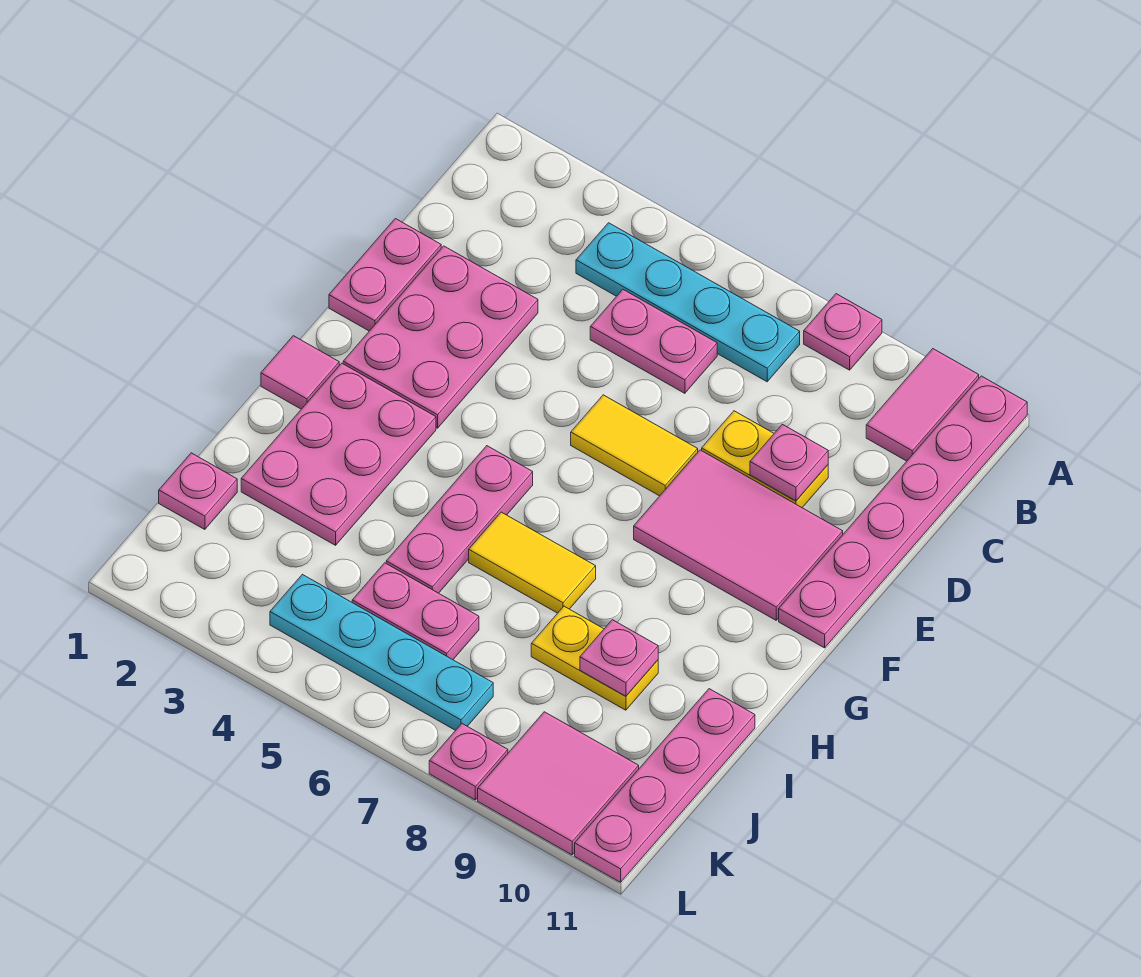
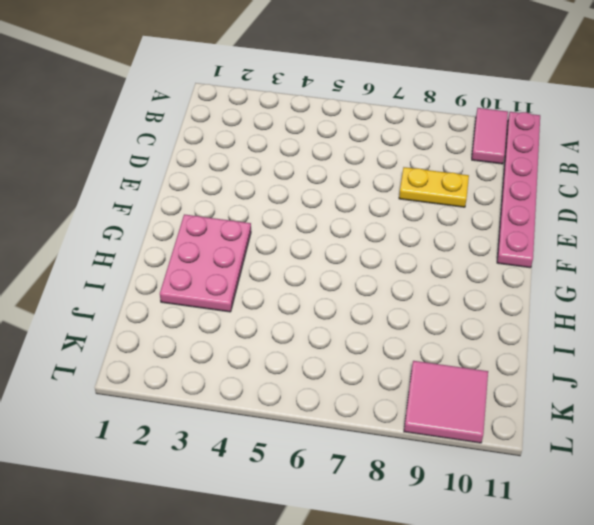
none -> pink 1x1 plate [804,294,882,370]
none -> cyan 1x4 plate [576,223,800,382]
none -> pink 1x2 plate [590,290,717,393]

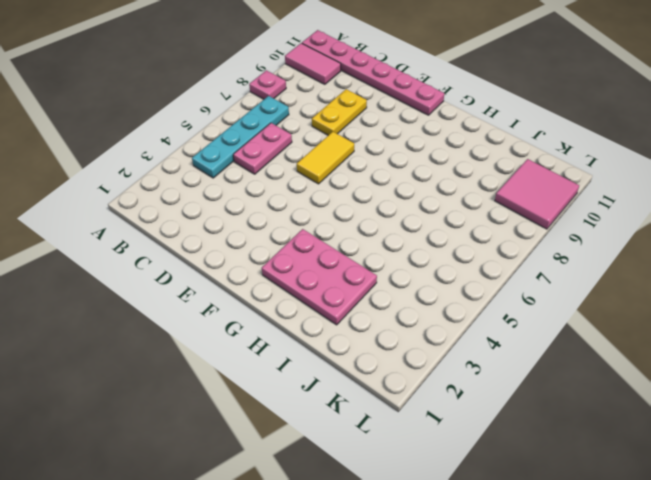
none -> pink 1x2 plate [329,219,441,331]
none -> pink 2x3 plate [343,246,538,428]
none -> pink 2x3 tile [634,450,843,620]

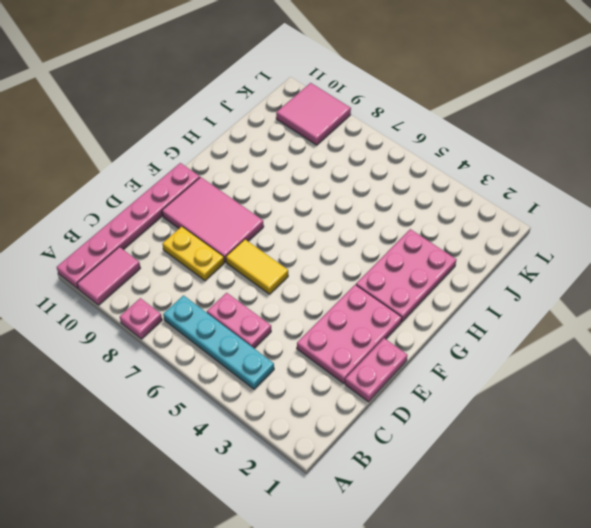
none -> pink 1x1 tile [261,336,339,409]
none -> pink 1x3 plate [386,446,533,593]
none -> yellow 1x2 tile [469,512,596,613]

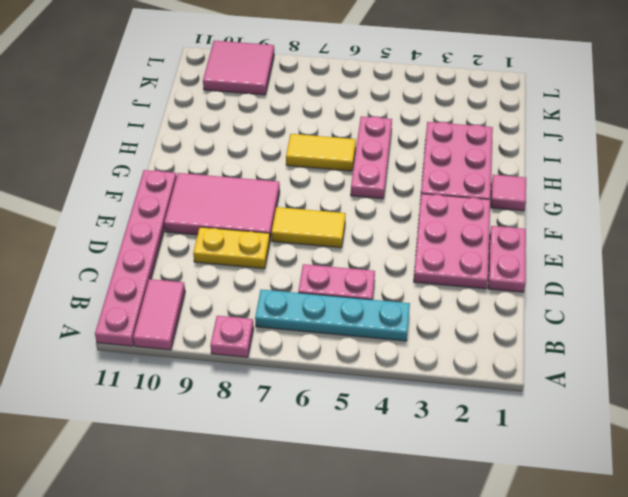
none -> yellow 1x2 plate [531,606,658,710]
none -> pink 1x4 plate [575,689,755,882]
none -> pink 1x1 plate [159,453,237,530]

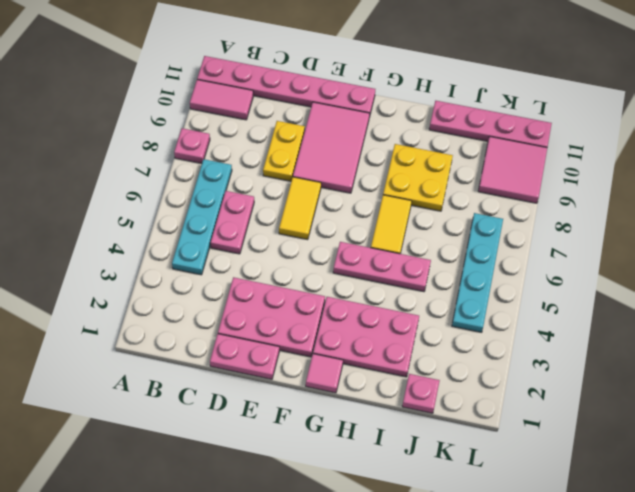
yellow 2x2 plate [383,144,453,211] -> yellow 1x2 plate [531,606,658,710]
none -> pink 1x2 plate [352,563,479,660]
none -> pink 1x1 plate [429,724,508,800]
none -> pink 1x1 plate [750,424,828,501]

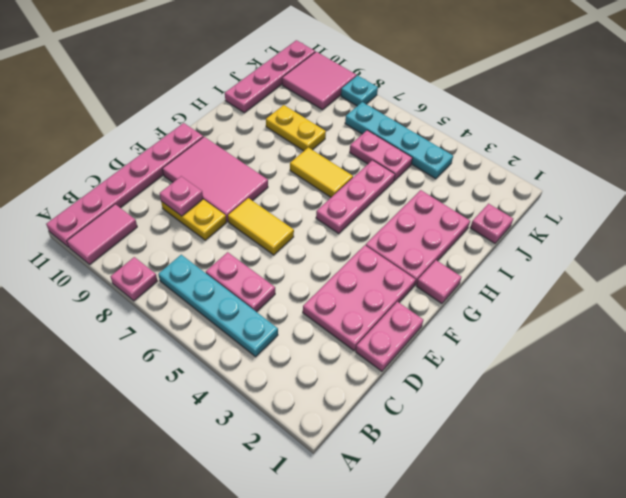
cyan 1x1 plate [341,76,378,106] -> pink 1x1 plate [429,724,508,800]
none -> pink 1x1 plate [580,620,658,696]

